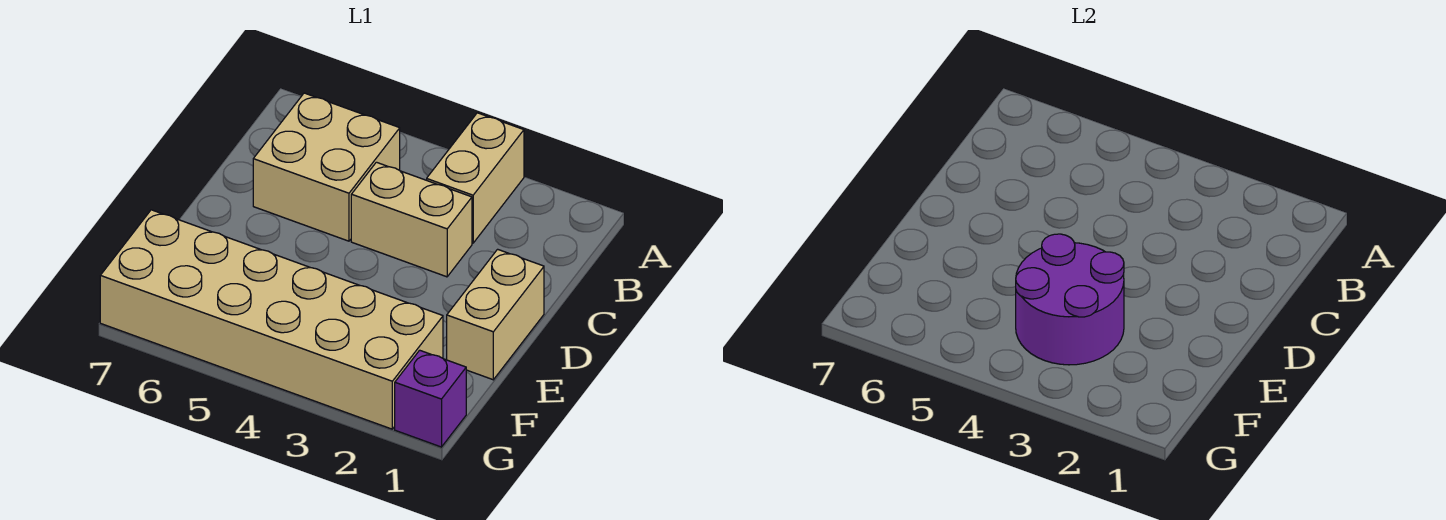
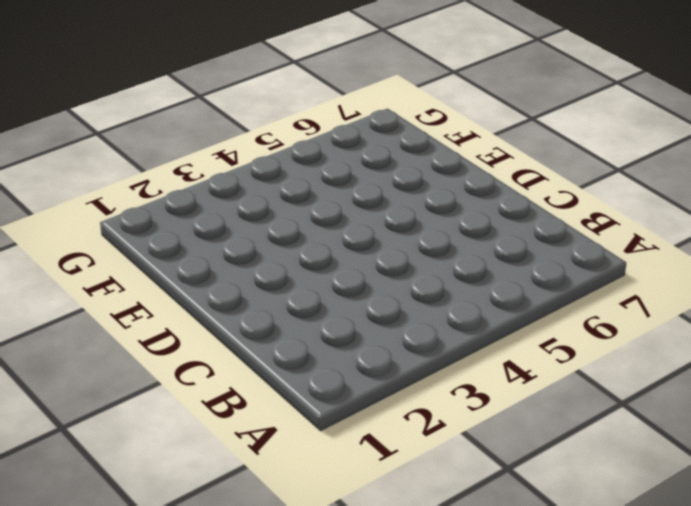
none -> tan 1x2 brick [427,113,524,243]
none -> tan 2x2 brick [253,93,400,241]

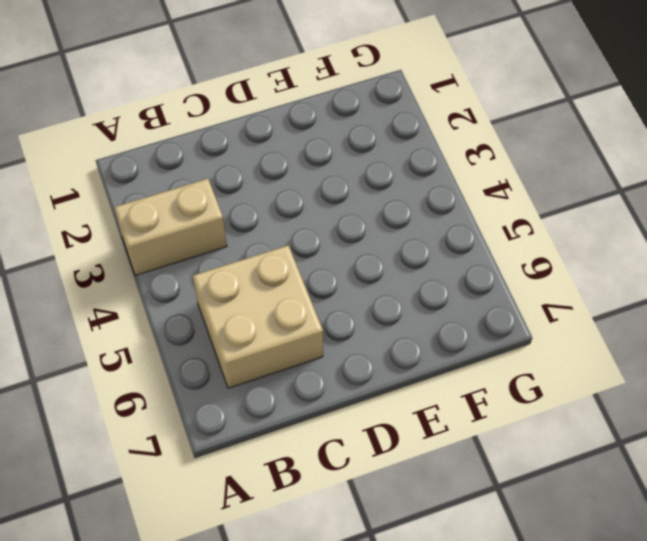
none -> tan 1x2 brick [351,162,472,277]
none -> tan 1x2 brick [447,249,544,380]

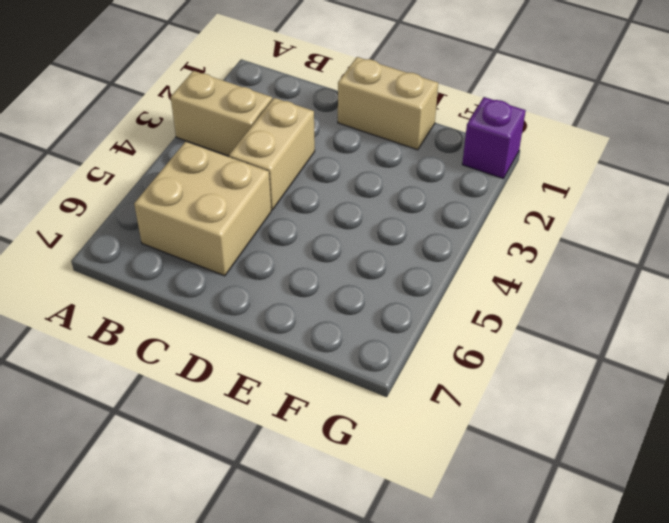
none -> tan 2x6 brick [100,210,443,429]
none -> purple 2x2 round brick [1016,234,1124,365]

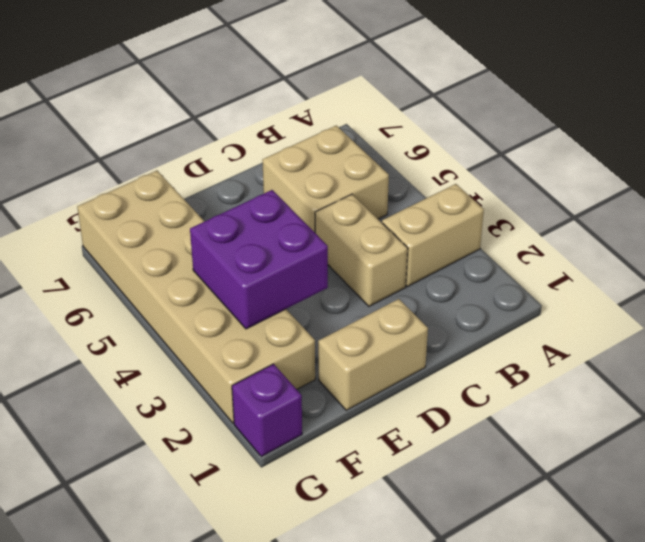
purple 2x2 brick [190,190,328,329] -> purple 2x2 round brick [1016,234,1124,365]

